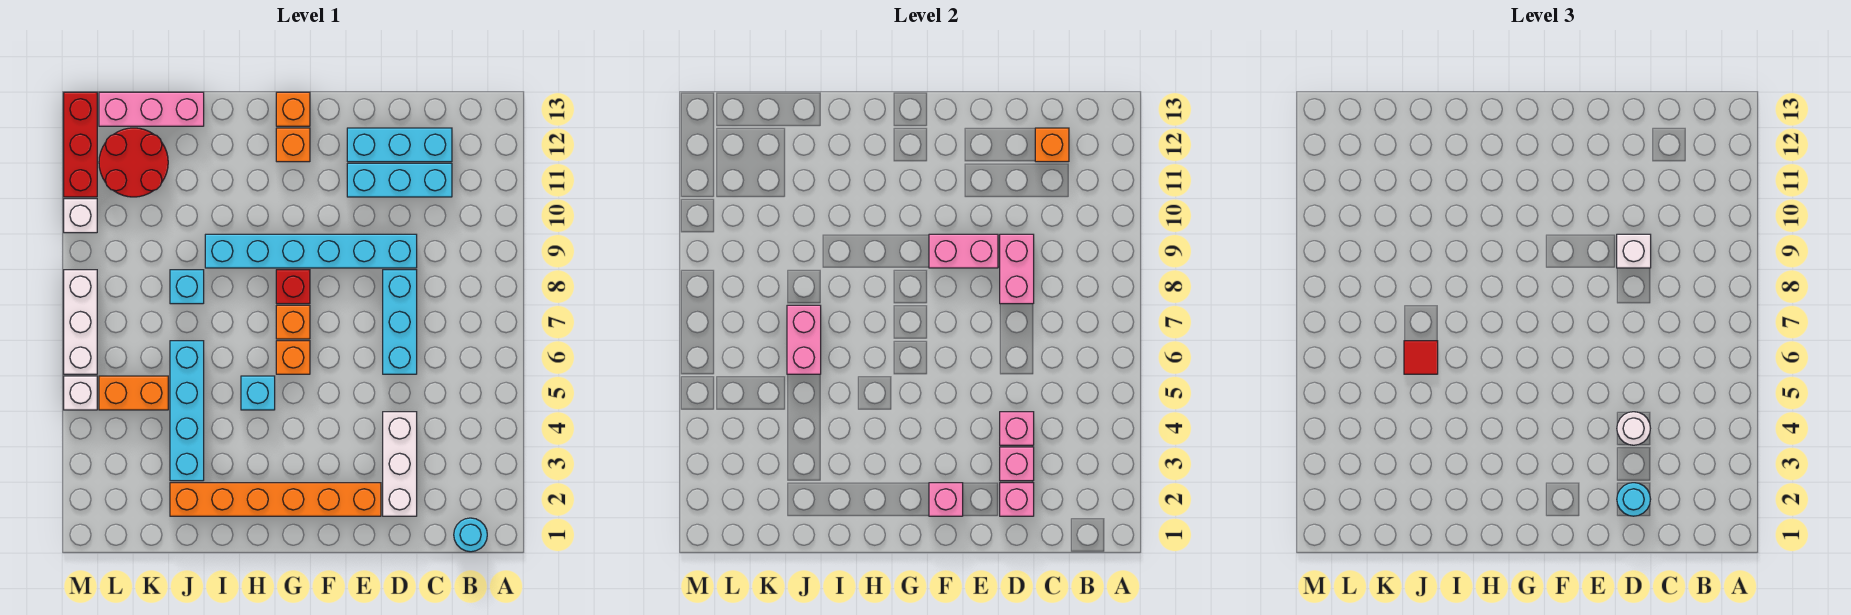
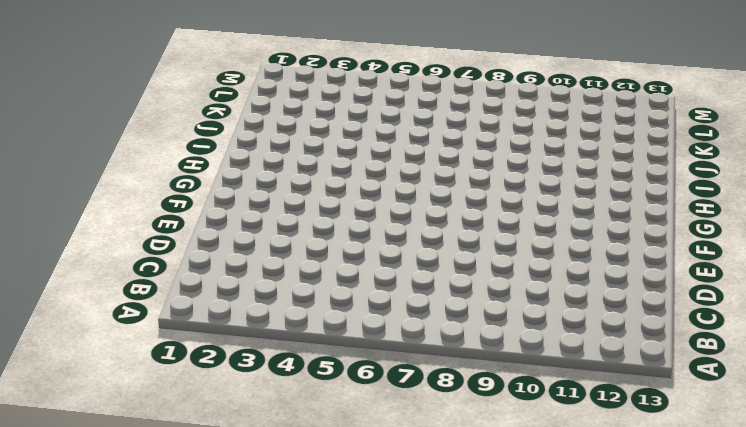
none -> cyan 1x1 round brick [454,518,487,552]
none -> cyan 1x3 brick [347,163,452,197]
none -> cyan 1x3 brick [347,128,452,162]
none -> white 1x3 brick [383,412,417,516]

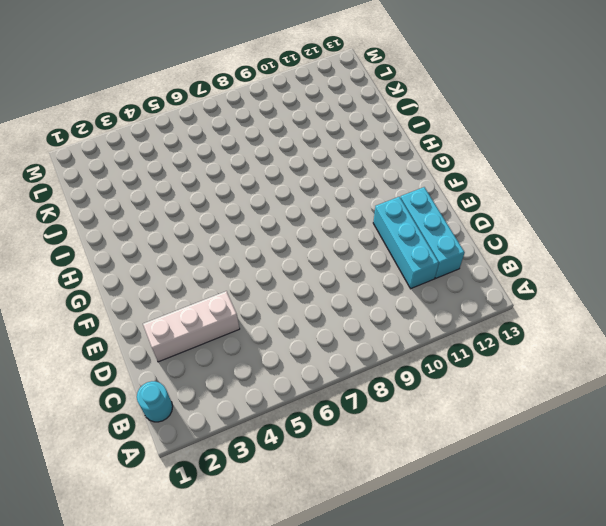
none -> cyan 1x3 brick [383,270,417,374]
none -> cyan 1x6 brick [205,234,417,268]
none -> orange 1x6 brick [170,483,381,516]
none -> orange 1x1 brick [276,341,310,374]

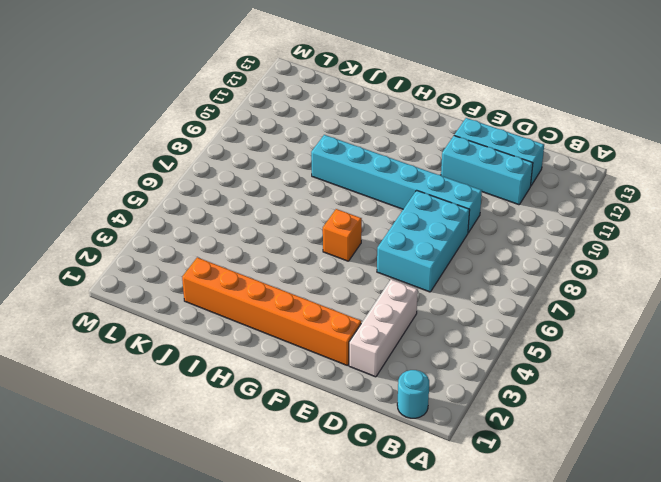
cyan 2x3 brick [377,190,470,292] -> cyan 1x3 brick [383,270,417,374]
none -> orange 1x1 brick [276,305,310,339]
none -> red 1x1 brick [276,270,310,304]
none -> orange 1x1 brick [276,128,310,162]
none -> orange 1x1 brick [276,92,310,126]

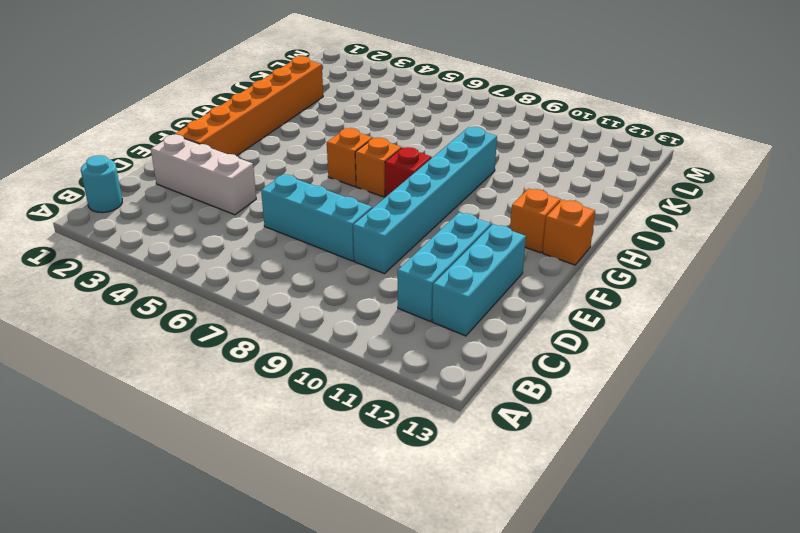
none -> cyan 1x1 brick [241,376,275,410]
none -> cyan 1x4 brick [170,341,204,481]
none -> cyan 1x1 brick [170,270,204,304]
none -> pink 1x3 brick [99,92,204,126]

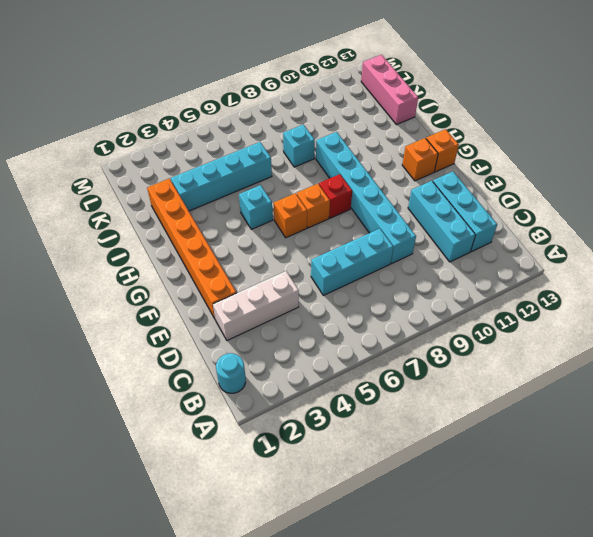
none -> orange 1x2 brick [99,376,168,410]
none -> red 2x2 round brick [99,128,168,197]
none -> white 1x1 brick [64,376,97,410]
none -> white 1x3 brick [64,270,97,374]

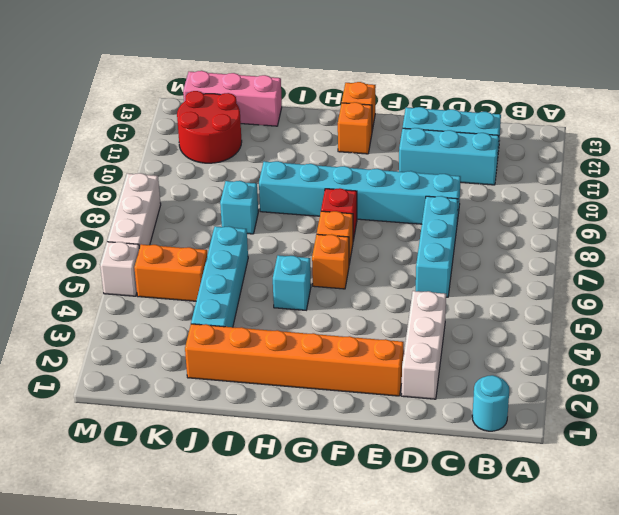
none -> white 1x1 brick [64,199,97,233]
none -> red 1x3 brick [64,92,97,197]
none -> orange 1x1 brick [1035,128,1069,162]
none -> pink 1x1 brick [1000,483,1034,516]

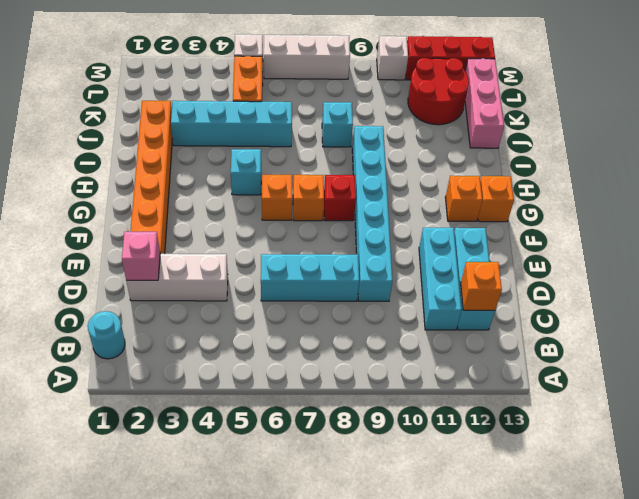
none -> pink 1x1 brick [1000,447,1034,481]
none -> pink 1x1 brick [1000,412,1034,445]
none -> pink 1x2 brick [1000,234,1034,304]
none -> pink 1x2 brick [929,234,998,268]

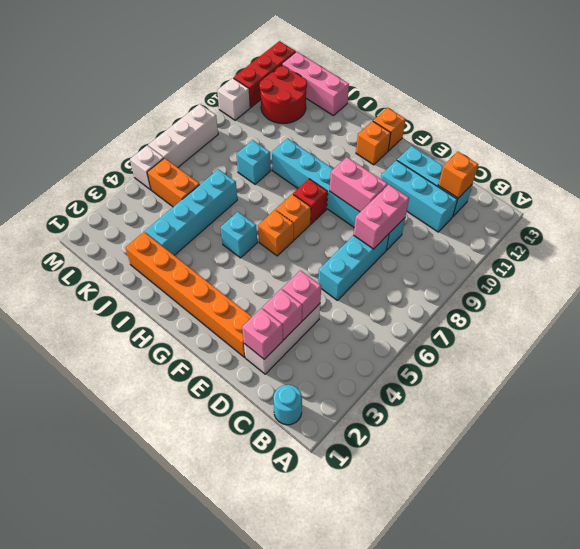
none -> pink 1x1 brick [929,483,963,516]
none -> pink 1x2 brick [787,305,821,374]
none -> cyan 1x1 round brick [1617,483,1651,516]
none -> white 1x1 round brick [1617,412,1650,445]

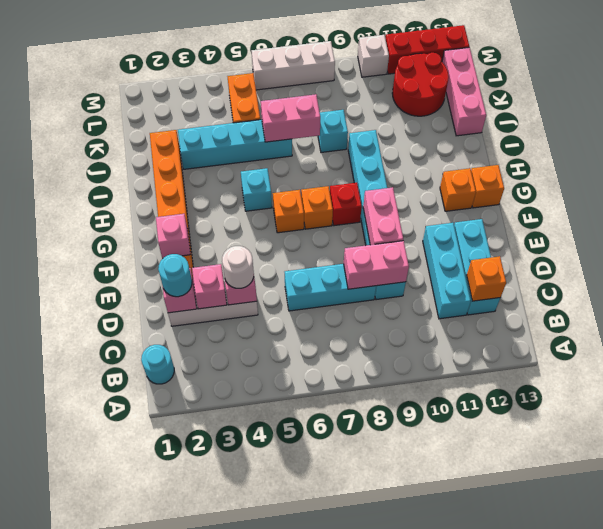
none -> white 1x1 brick [64,376,97,410]
none -> white 1x1 brick [1617,234,1651,268]
none -> red 1x1 tile [1404,341,1438,374]

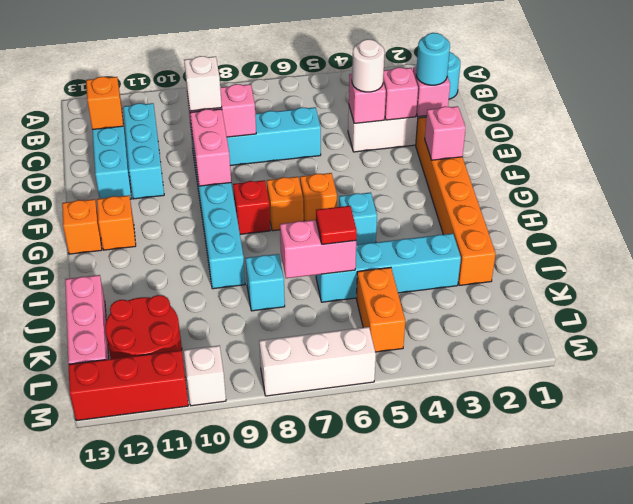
none -> white 1x1 brick [64,376,97,410]

